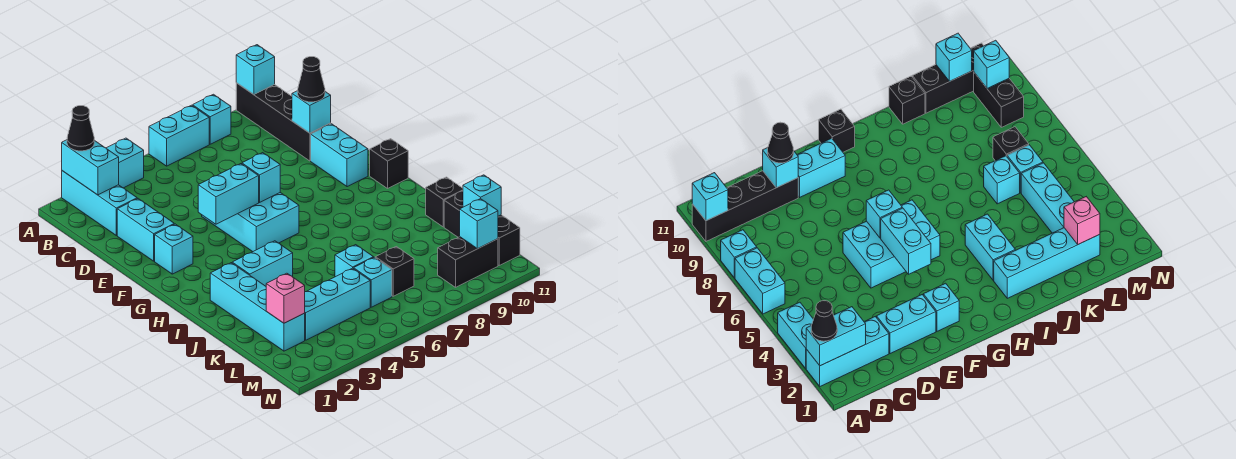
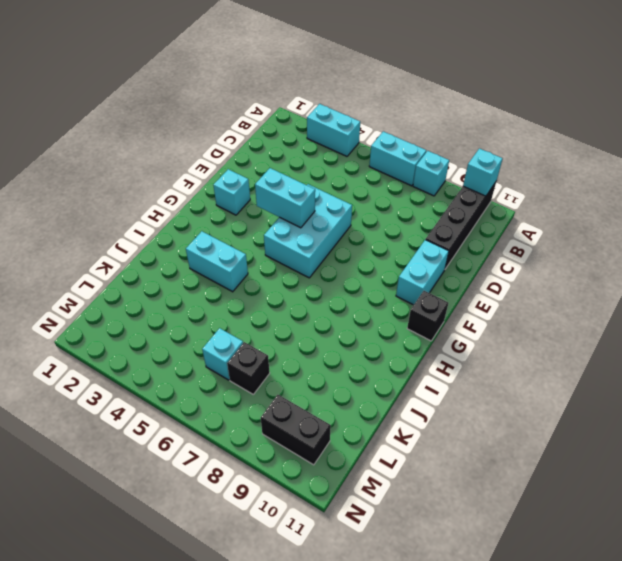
none -> cyan 1x3 brick [62,171,137,236]
none -> cyan 1x2 brick [117,199,174,261]
none -> cyan 1x4 brick [210,263,305,351]

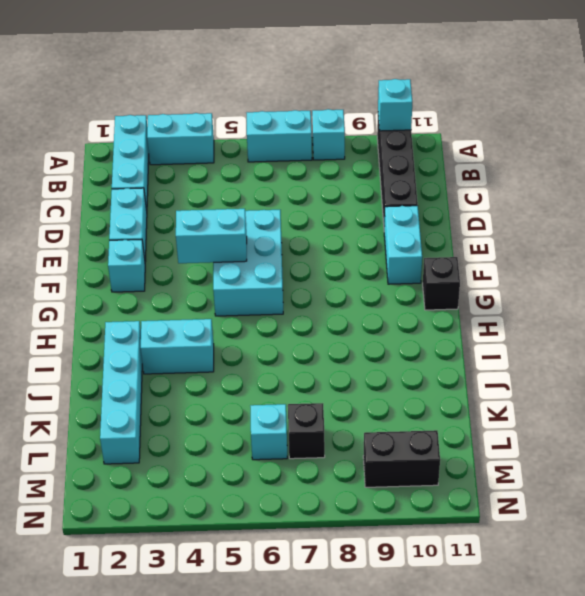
none -> black 1x1 brick [426,177,463,227]
none -> cyan 1x1 brick [335,245,374,277]
none -> black 1x3 brick [444,191,520,265]

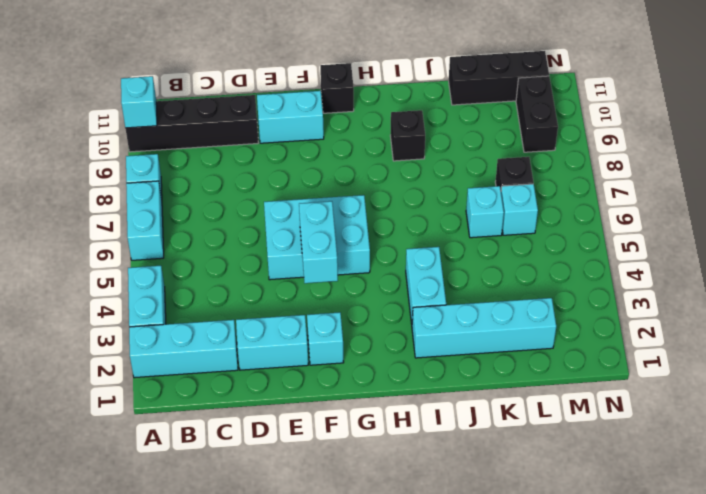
black 1x1 brick [390,110,425,161] -> black 1x1 brick moved to [426,177,463,227]
none -> cyan 1x3 brick [305,268,370,340]
none -> cyan 1x2 brick [62,140,119,195]
none -> cyan 1x1 brick [292,91,331,133]

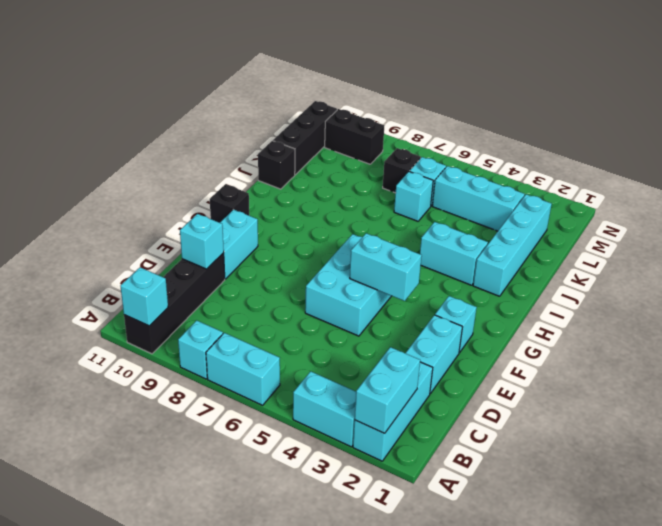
none -> cyan 1x1 brick [242,153,280,202]
none -> pink 1x1 brick [266,273,305,323]
none -> cyan 1x1 brick [463,175,501,216]

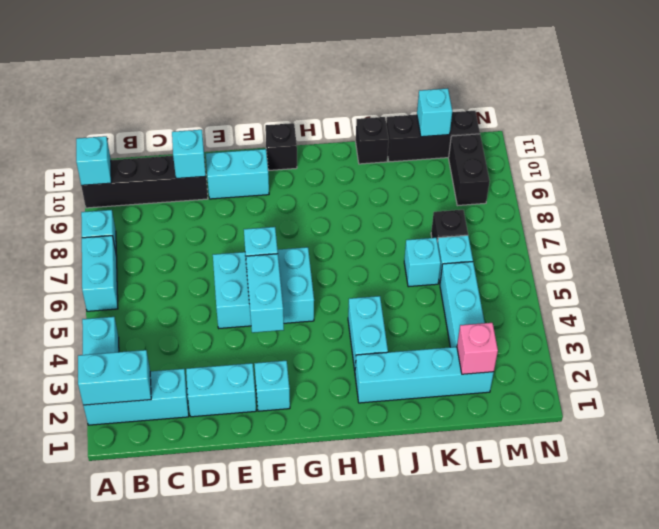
none -> cyan 1x1 brick [460,199,498,249]
none -> black 1x1 cone [67,106,94,151]
none -> black 1x1 cone [298,57,325,102]

